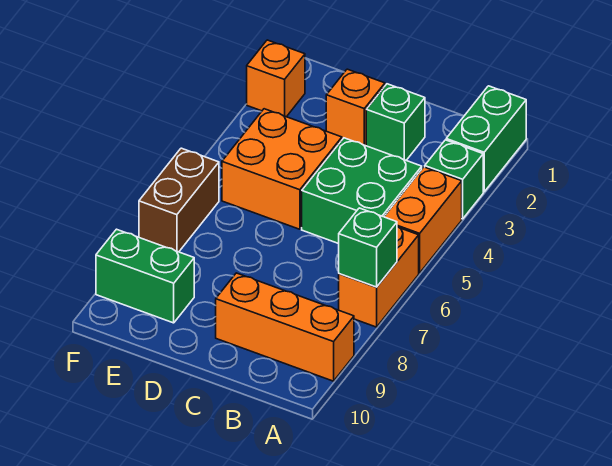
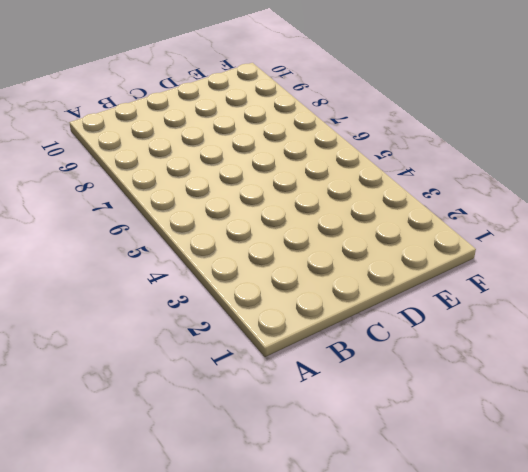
none -> green 1x2 brick [446,86,526,192]
none -> green 1x1 brick [425,140,483,219]
none -> orange 1x2 brick [384,167,462,273]

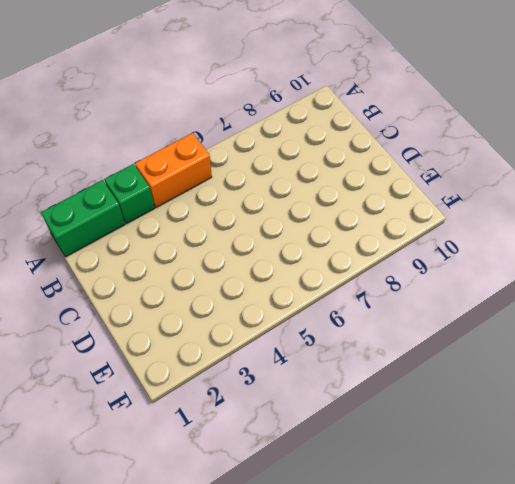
none -> orange 1x2 brick [339,227,419,327]
none -> orange 1x3 brick [216,273,354,381]
none -> green 2x2 brick [302,138,422,244]

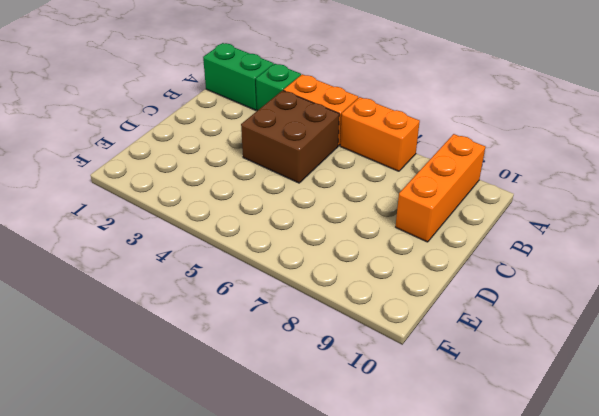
brown 2x2 brick [241,90,339,183] -> green 2x2 brick [302,138,422,244]
none -> green 1x1 brick [366,84,425,160]
none -> orange 1x1 brick [326,69,385,146]
none -> orange 2x2 brick [222,109,342,229]

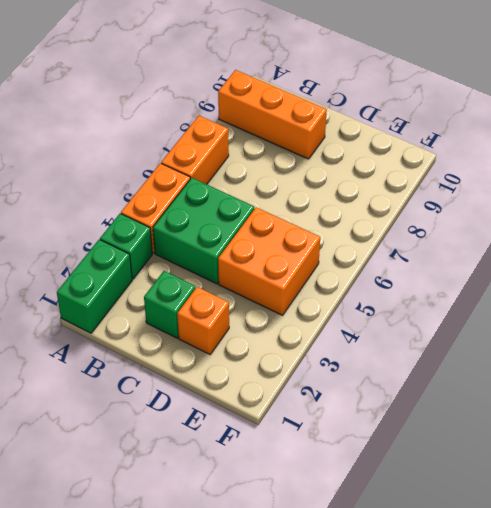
none -> green 1x2 brick [96,229,194,323]
none -> orange 1x1 brick [247,40,305,117]
none -> brown 1x2 brick [139,148,219,252]

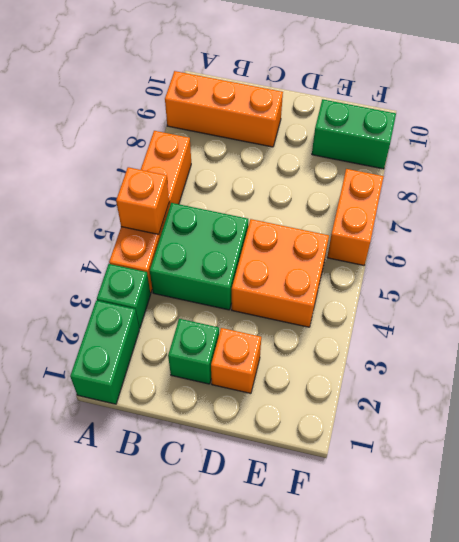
orange 1x1 brick [116,167,169,234] -> orange 1x1 brick moved to [247,40,305,117]
orange 1x2 brick [327,169,384,265] -> brown 1x2 brick [139,148,219,252]
none -> green 1x1 brick [339,208,397,287]

